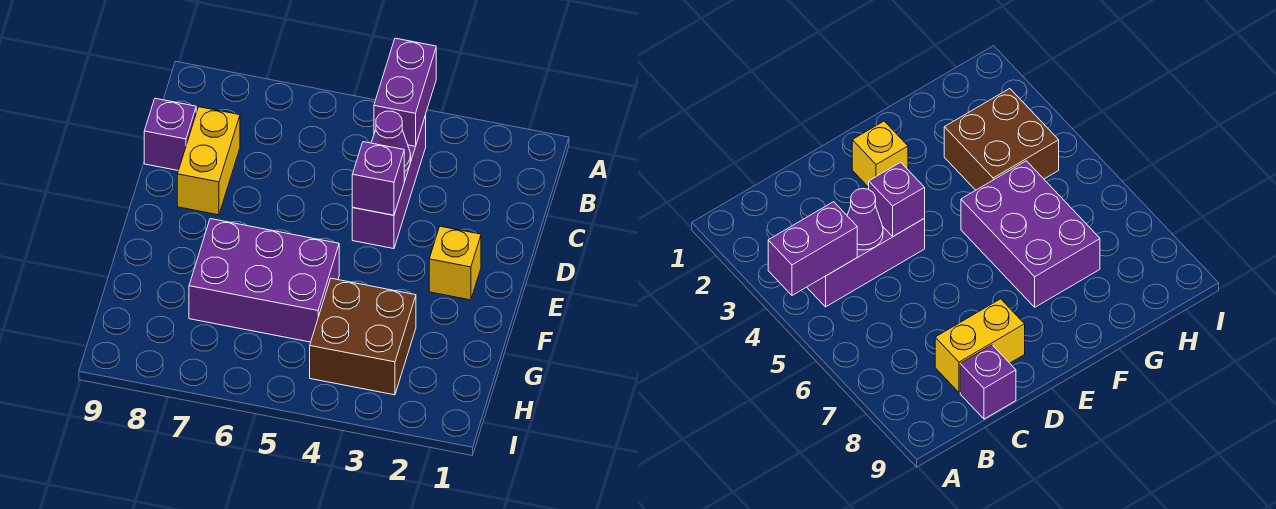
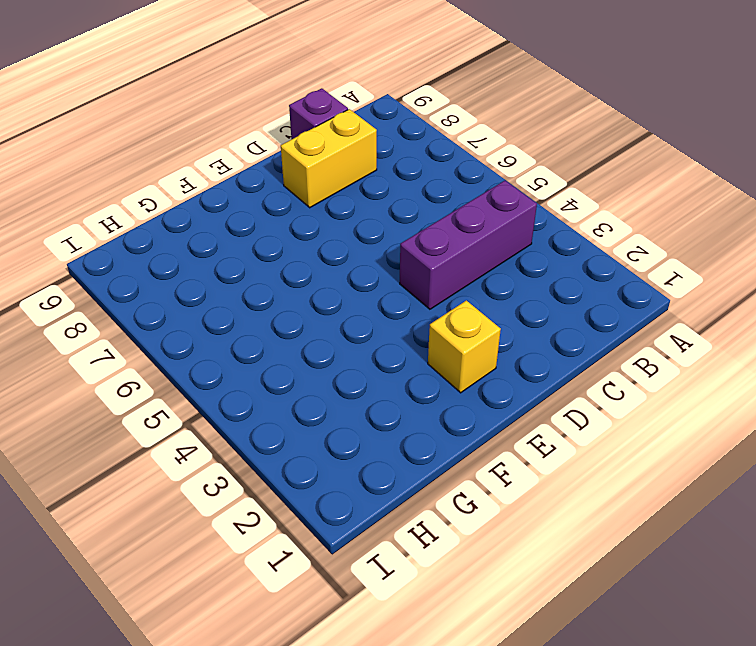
none -> purple 2x3 brick [189,219,339,342]
none -> brown 2x2 brick [310,278,416,395]

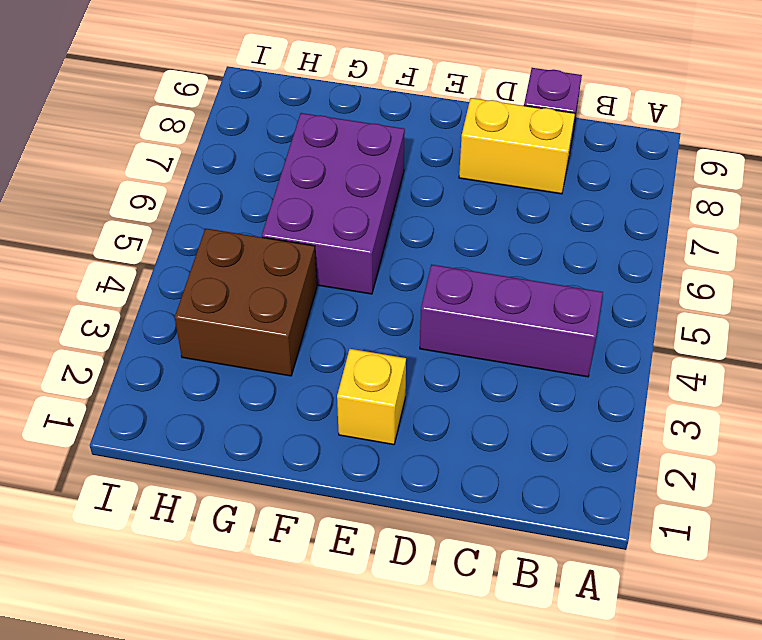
none -> purple 1x2 brick [374,38,436,146]
none -> purple 1x1 cone [371,111,411,172]

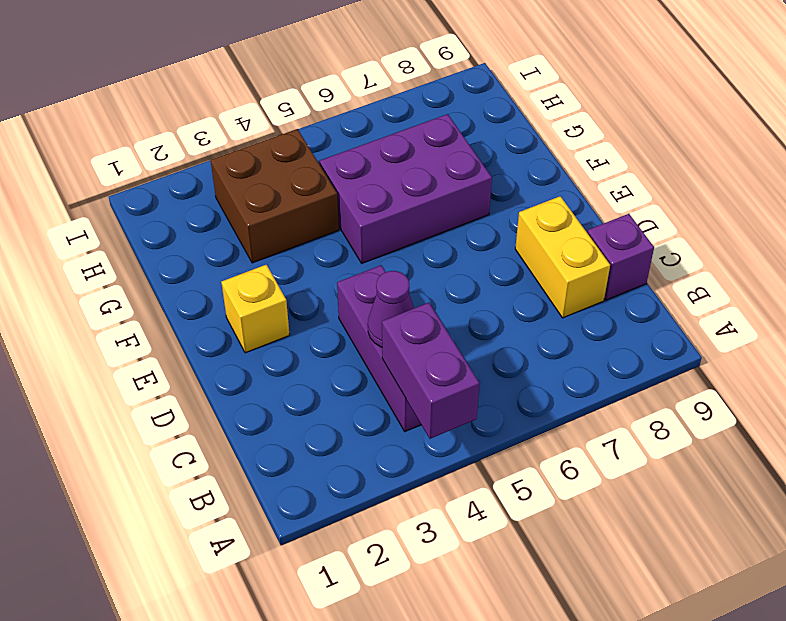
none -> purple 1x1 brick [352,142,404,215]

